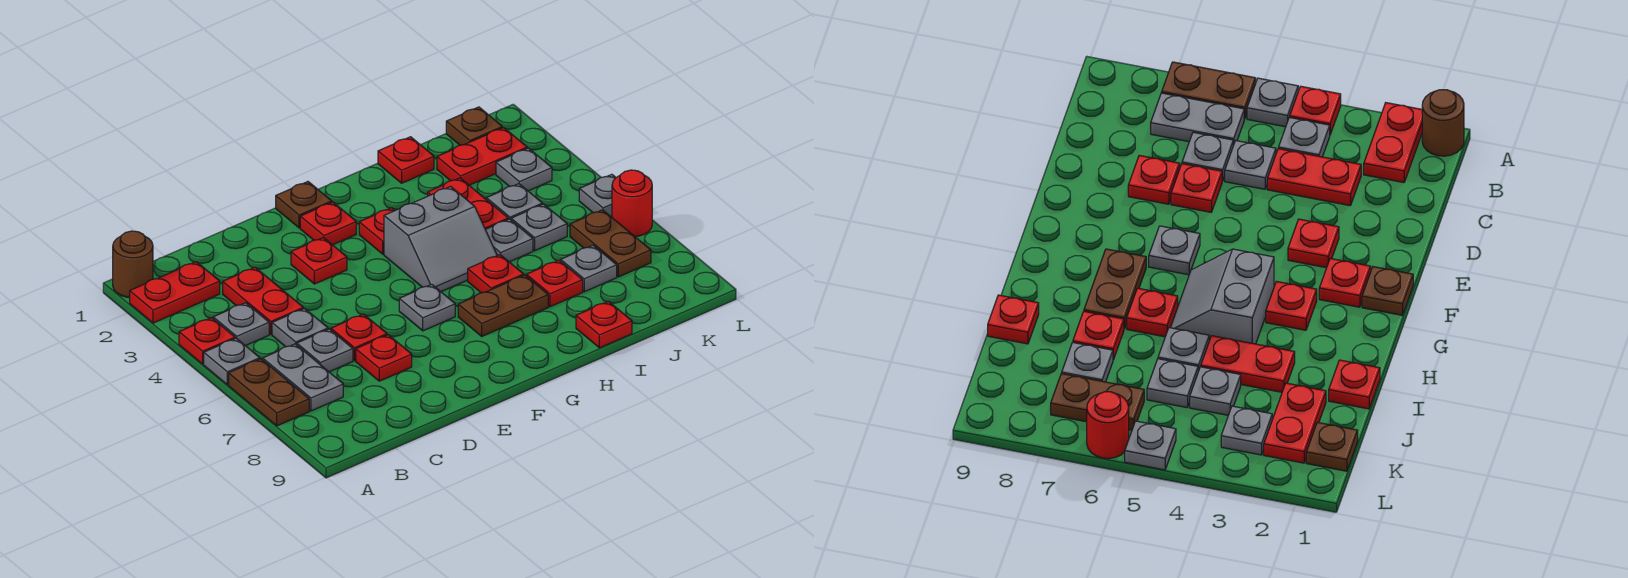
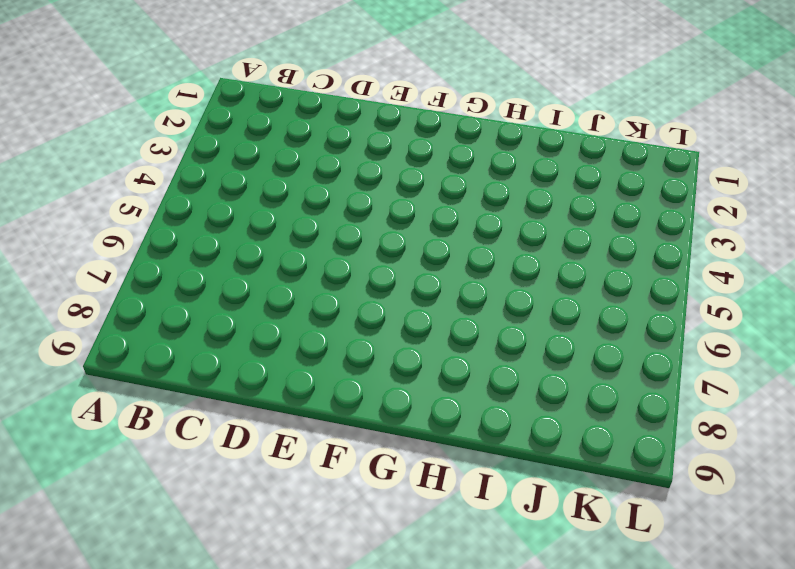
none -> brown 1x1 round brick [113,231,153,298]
none -> red 1x2 plate [130,262,220,323]
none -> red 1x1 plate [179,318,235,364]
none -> grey 1x1 plate [204,338,260,385]

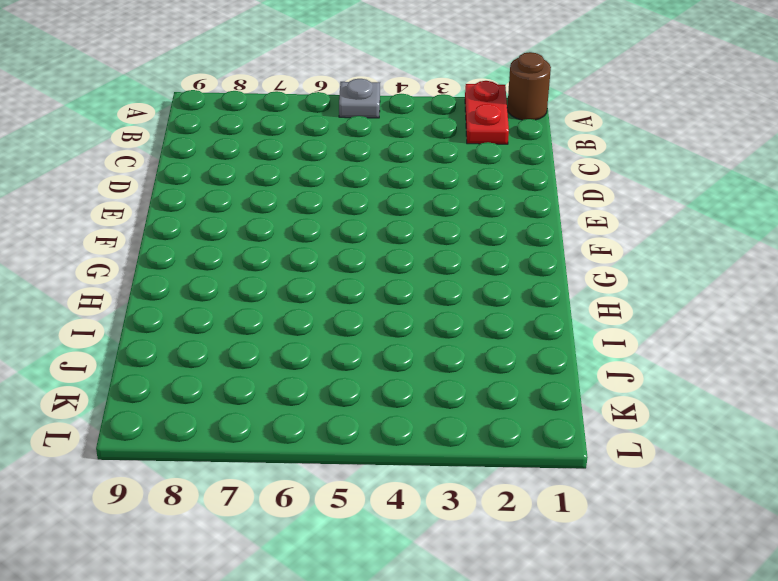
none -> red 1x1 plate [179,318,235,364]
none -> brown 1x2 plate [229,359,309,426]
none -> grey 1x1 plate [213,303,269,346]
none -> grey 1x2 plate [263,344,343,411]

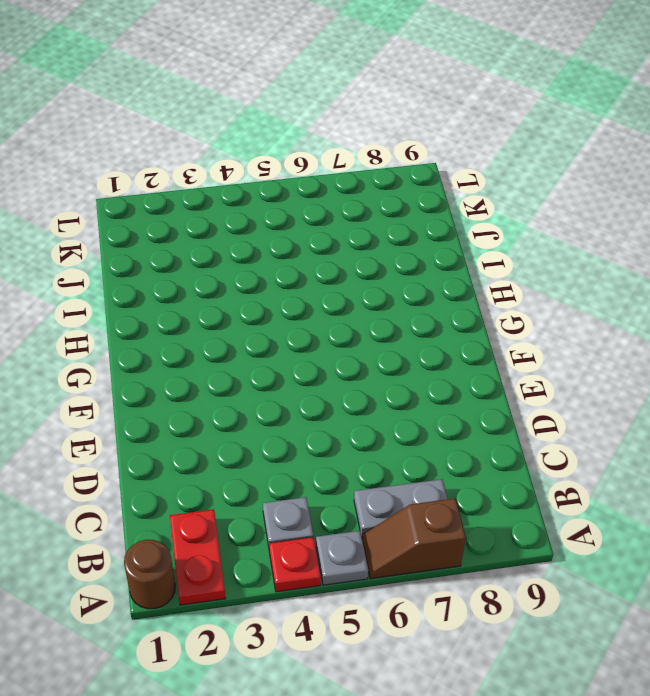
brown 1x2 slope [362,498,466,579] -> brown 1x2 plate [229,359,309,426]
none -> red 1x2 plate [223,267,303,334]
none -> grey 1x1 plate [272,309,328,347]
none -> grey 1x1 plate [297,329,353,372]
none -> red 1x1 plate [331,314,387,361]

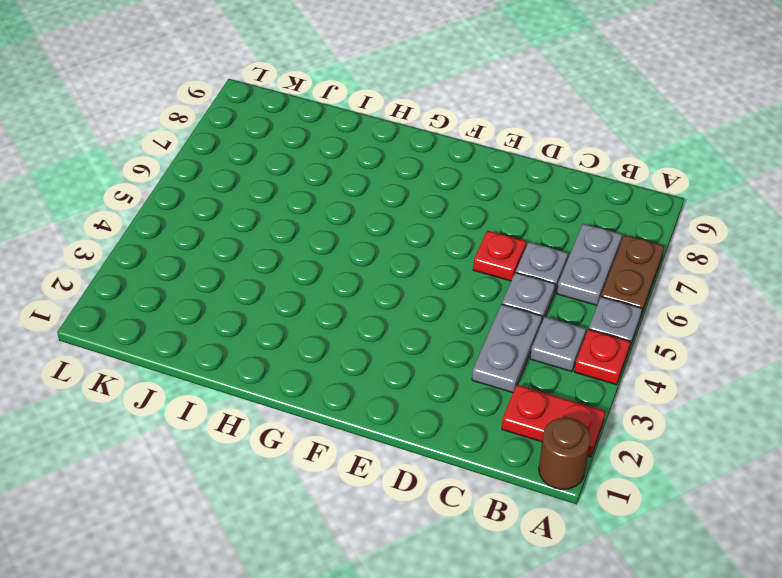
grey 1x2 plate [472,304,542,393] -> red 1x2 plate [223,267,303,334]
none -> red 1x1 plate [356,335,412,381]
none -> red 1x1 plate [291,238,347,284]
none -> brown 1x1 plate [276,182,332,228]
none -> red 1x1 plate [300,202,356,245]

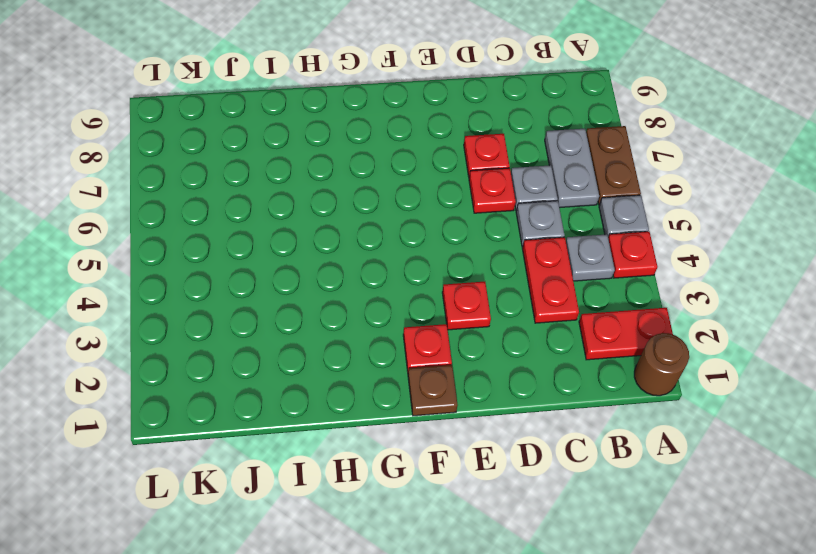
none -> grey 1x1 plate [399,284,455,331]
none -> red 1x1 plate [359,208,395,254]
none -> grey 2x2 slope [384,187,497,292]
none -> brown 1x2 plate [458,275,548,336]

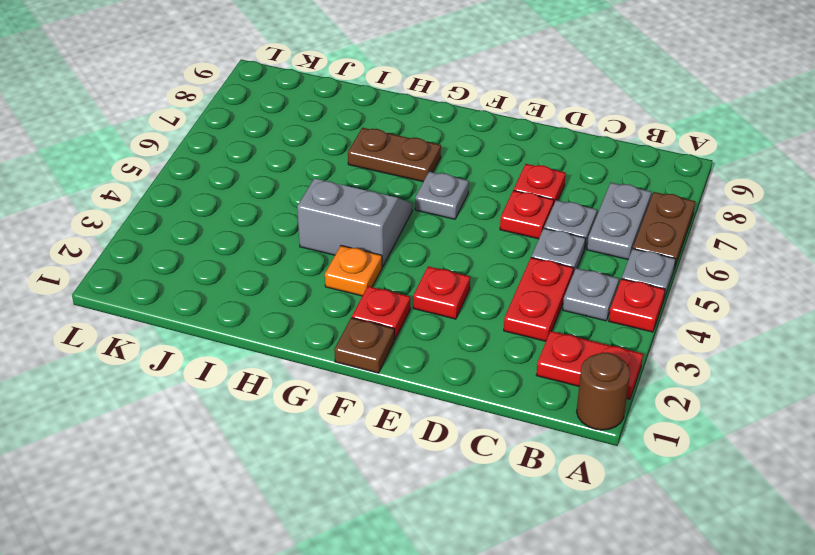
orange 1x1 plate [325,246,382,296] -> red 1x1 plate [359,208,395,254]
none -> red 1x1 plate [468,255,524,293]
none -> red 1x1 plate [378,137,434,183]
none -> red 1x2 plate [428,178,508,229]
none -> grey 1x1 plate [486,219,533,262]

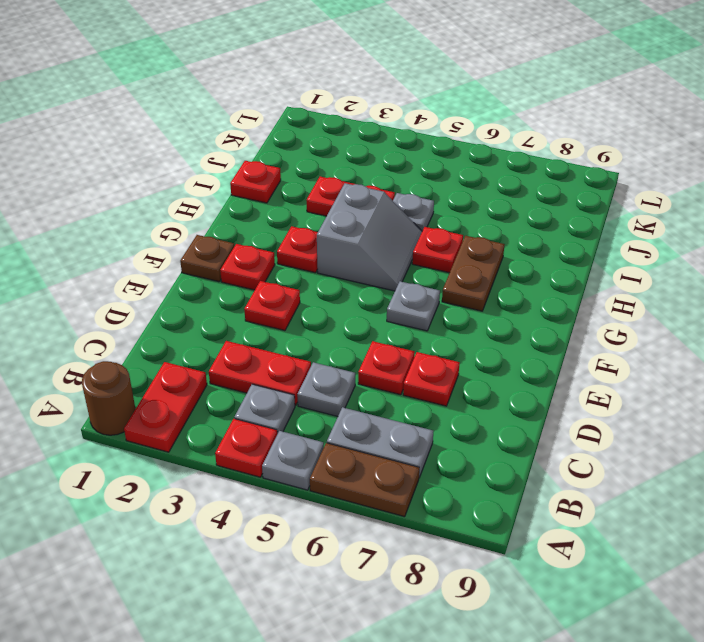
none -> grey 1x1 plate [297,329,353,372]
none -> red 1x1 plate [526,260,583,307]
none -> red 1x1 plate [576,301,632,348]
none -> red 1x2 plate [437,128,527,185]

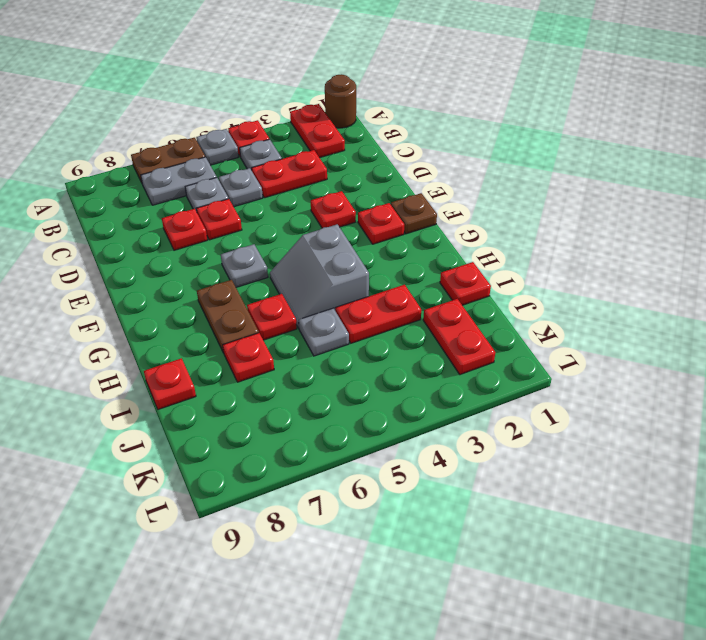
none -> red 1x1 plate [359,208,395,254]
none -> grey 1x1 plate [486,184,542,220]
none -> grey 1x1 plate [511,204,567,251]
none -> grey 1x1 plate [561,245,617,292]

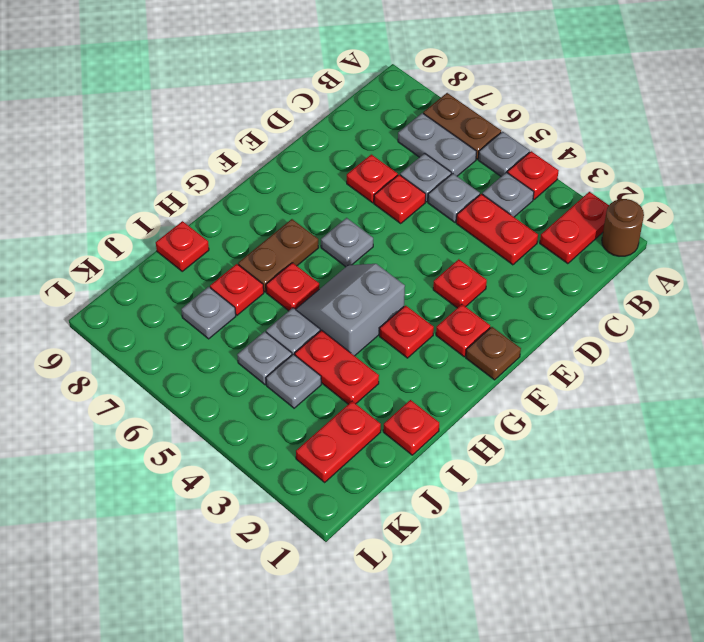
none -> brown 1x1 plate [446,107,502,145]
none -> grey 1x1 plate [496,148,552,191]
none -> brown 1x2 plate [570,210,651,277]
none -> grey 1x1 plate [579,174,616,217]

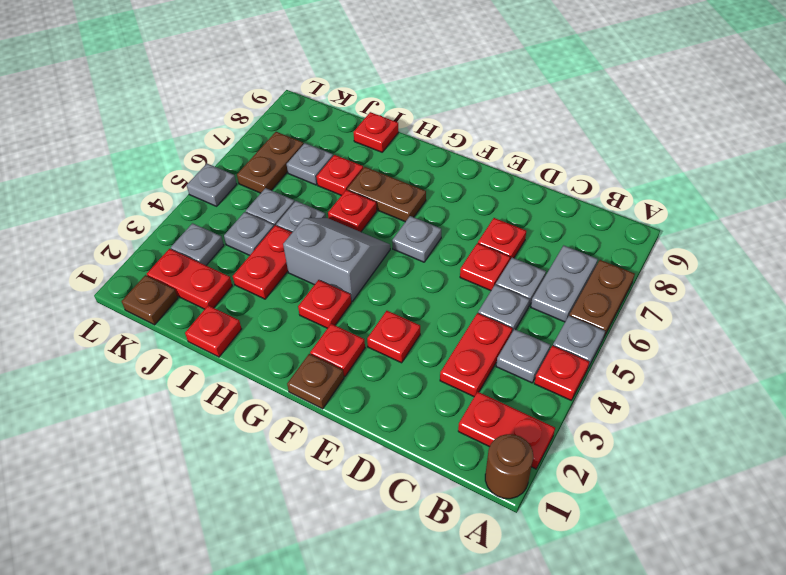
none -> red 1x1 round brick [612,170,652,237]

